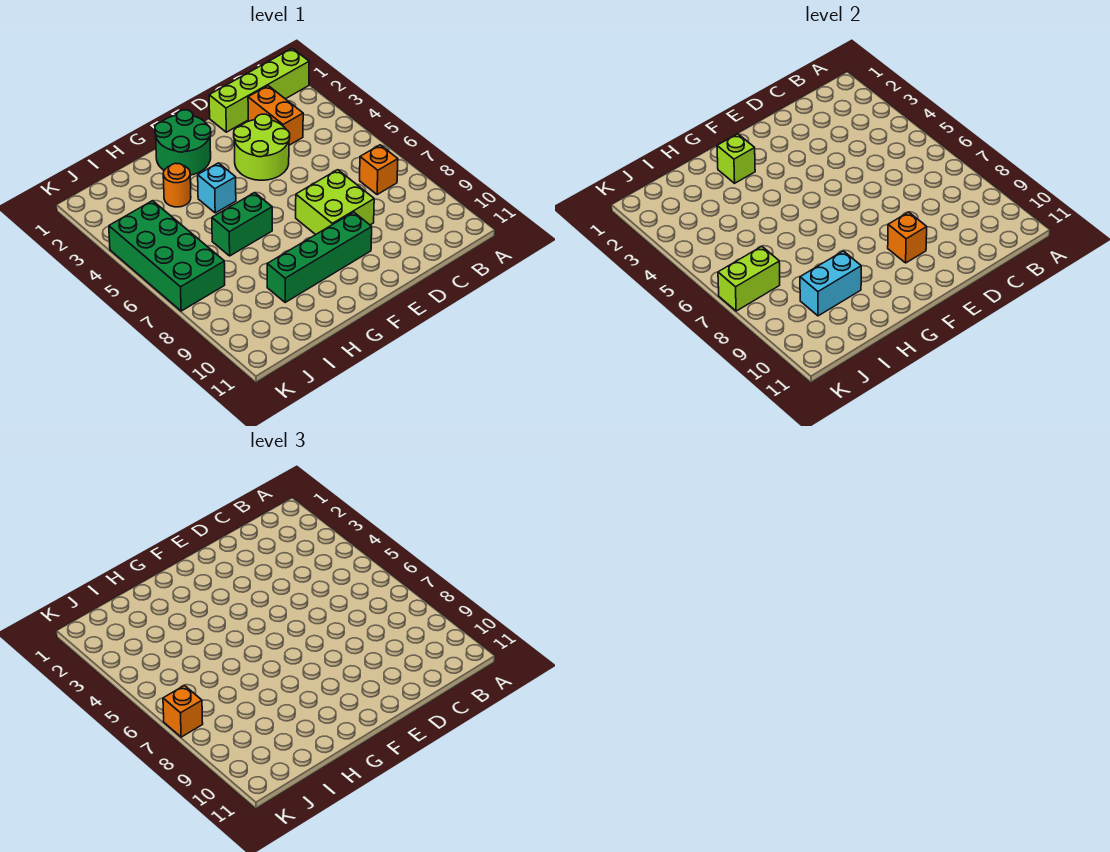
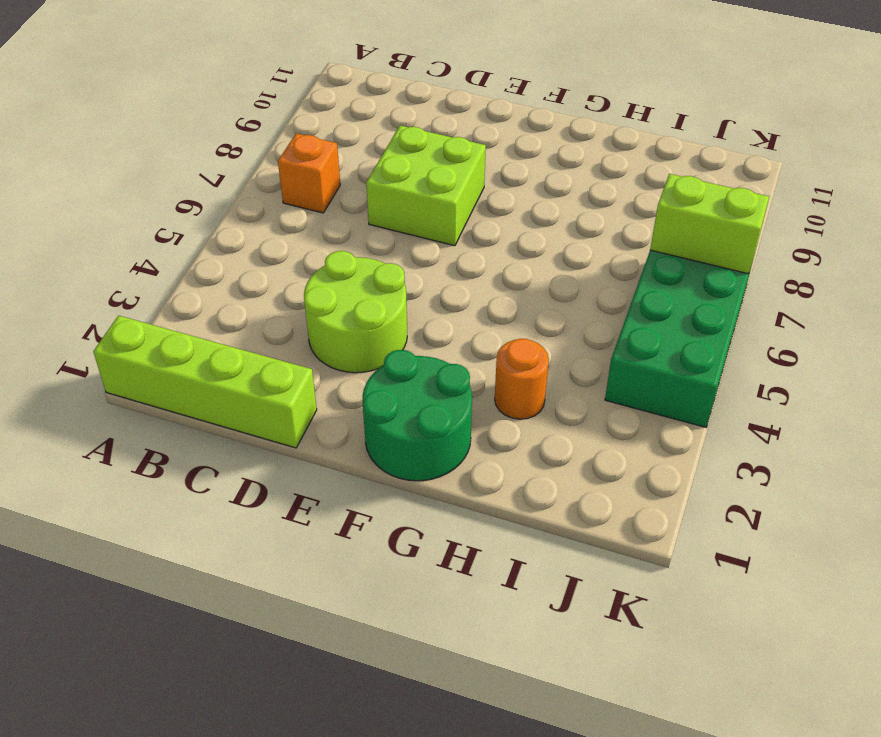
none -> orange 1x2 brick [248,86,303,145]
none -> green 1x4 brick [267,212,372,302]
none -> cyan 1x1 brick [198,163,236,213]

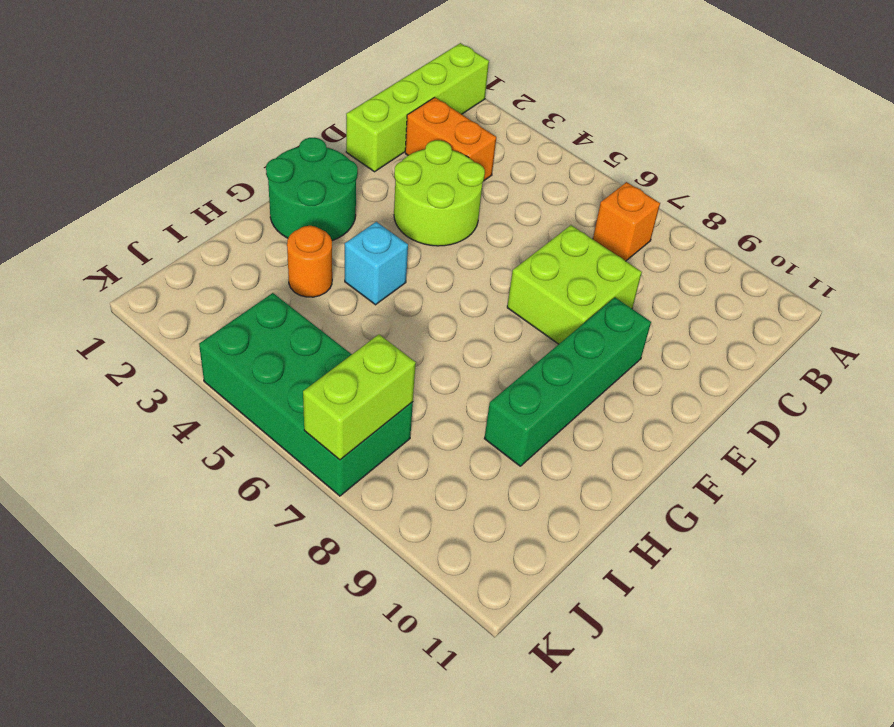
none -> green 1x2 brick [212,193,272,256]
none -> orange 1x1 brick [888,212,927,263]
none -> lime 1x1 brick [717,134,755,183]

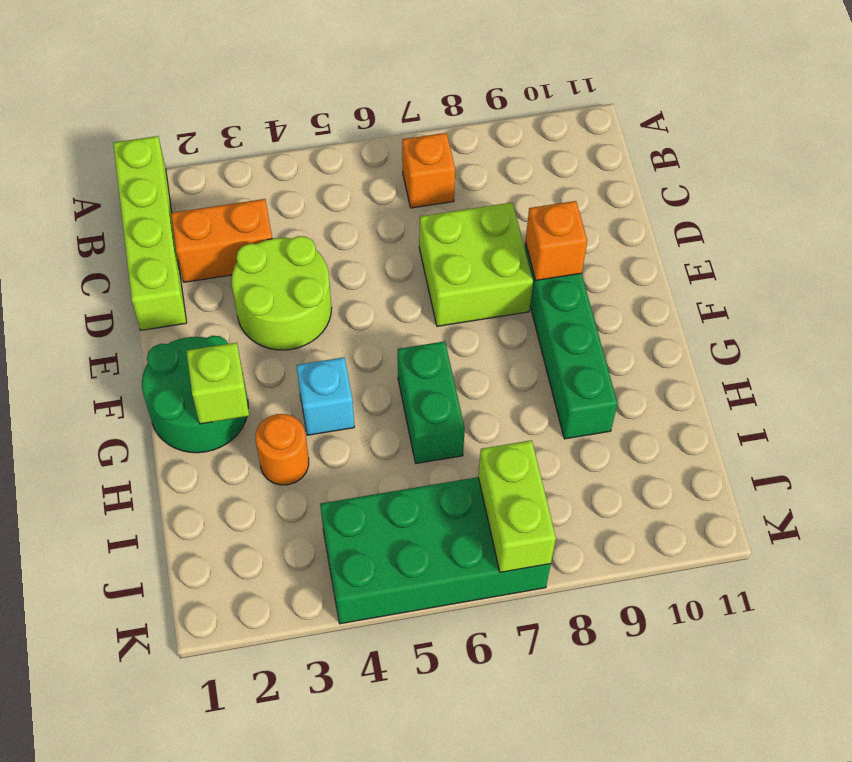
none -> cyan 1x2 brick [800,251,861,316]
none -> orange 1x1 brick [163,685,203,737]

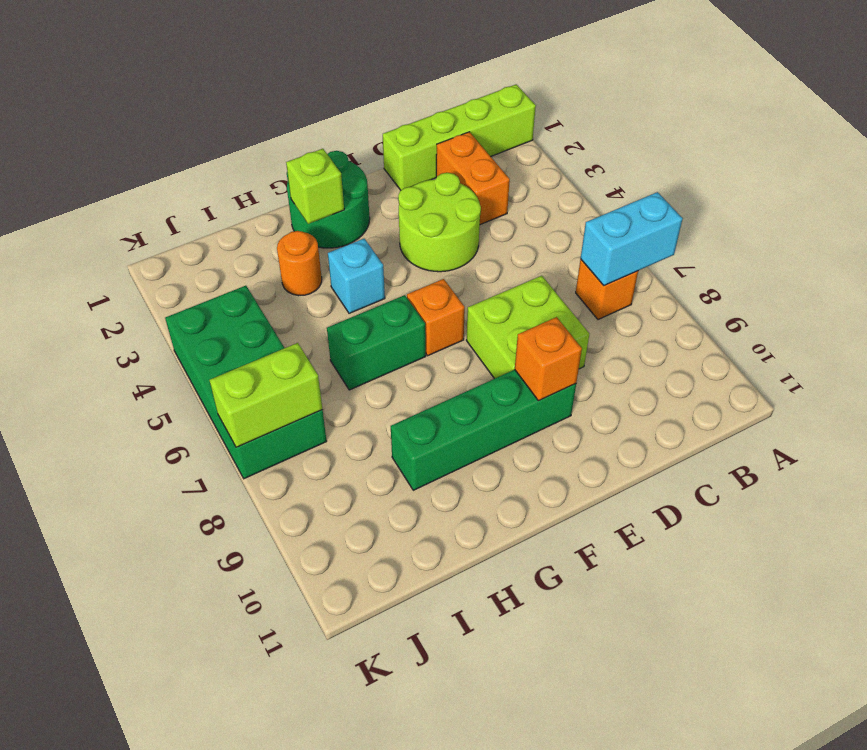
cyan 1x2 brick [581,192,683,286] -> cyan 1x2 brick moved to [800,251,861,316]
orange 1x1 brick [407,279,465,356] -> orange 1x1 brick moved to [163,685,203,737]

